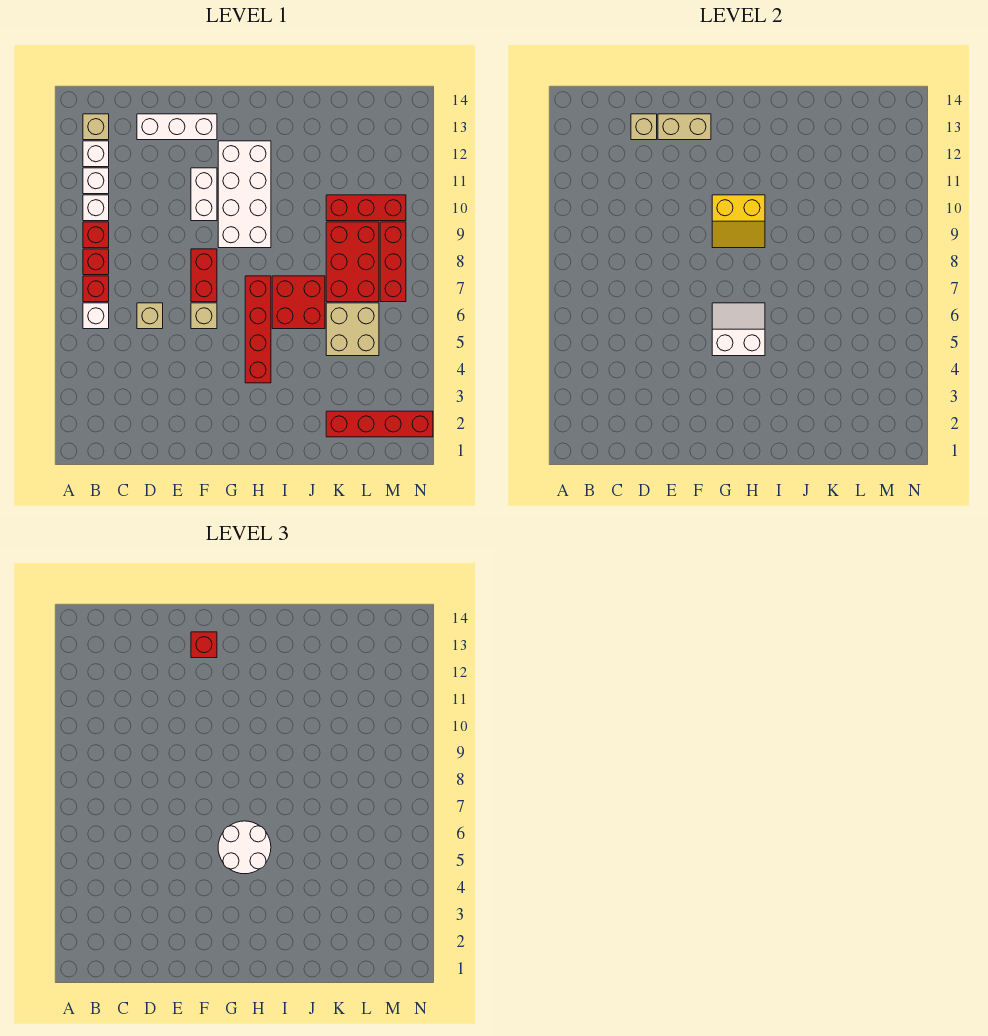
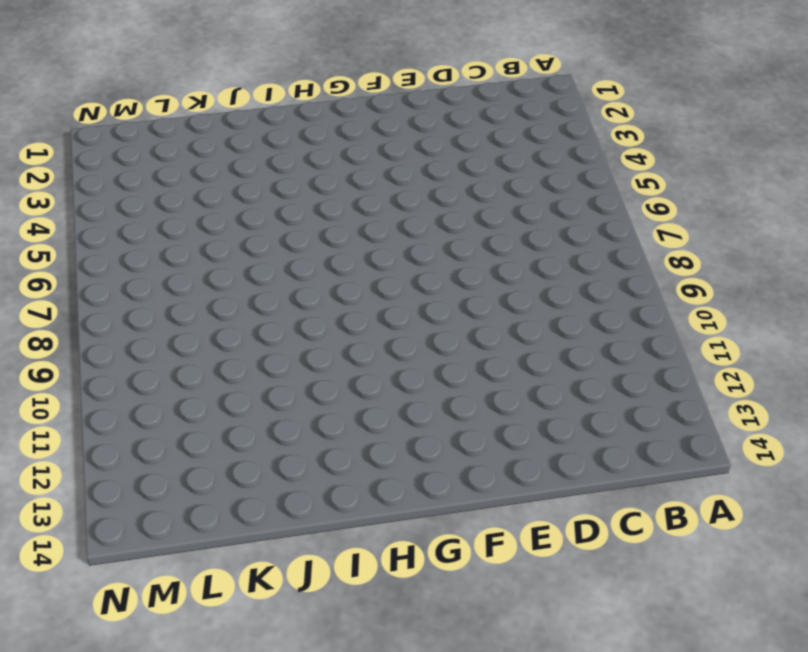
none -> white 1x1 brick [83,303,109,329]
none -> red 1x1 brick [83,276,109,302]
none -> red 1x1 brick [83,249,109,275]

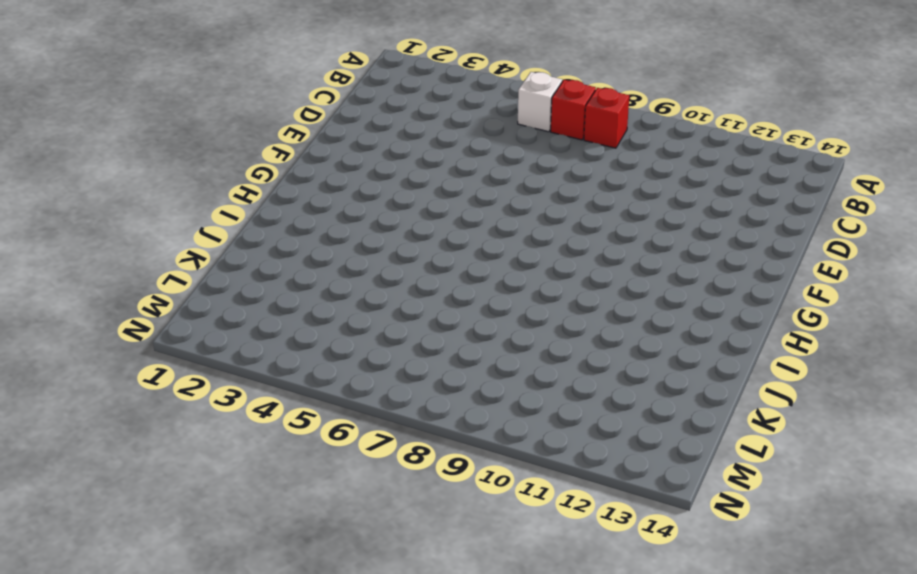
none -> red 1x1 brick [83,222,109,248]
none -> white 1x1 brick [83,195,109,221]
none -> white 1x1 brick [83,168,109,194]

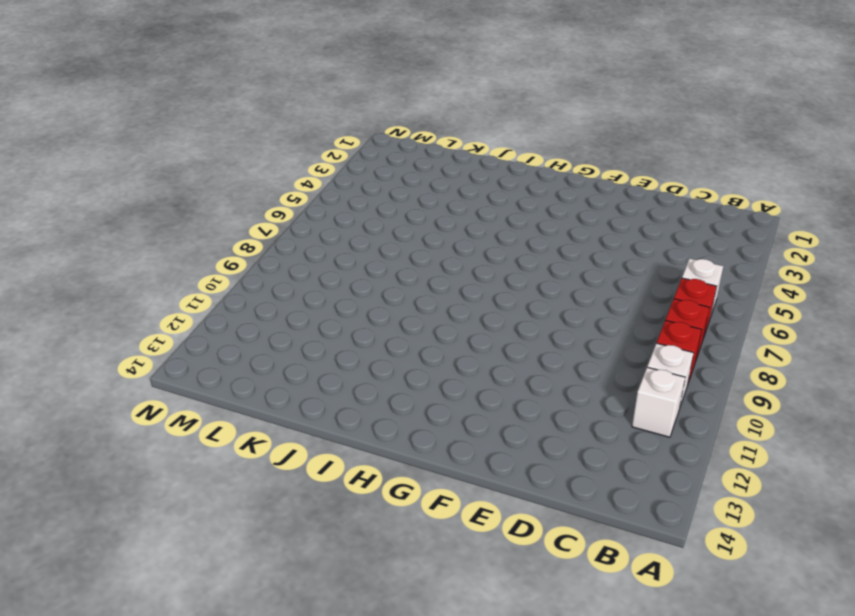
none -> white 1x1 brick [83,141,109,167]
none -> tan 1x1 brick [83,114,109,140]
none -> tan 1x1 brick [137,303,163,329]

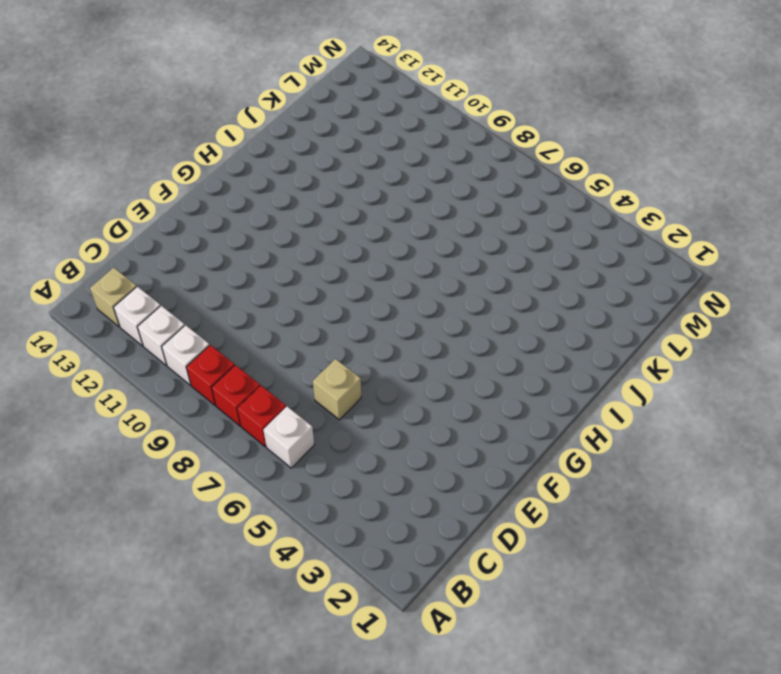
none -> white 1x3 brick [137,114,217,140]
none -> tan 1x1 brick [191,303,217,329]
none -> red 1x2 brick [191,249,217,302]

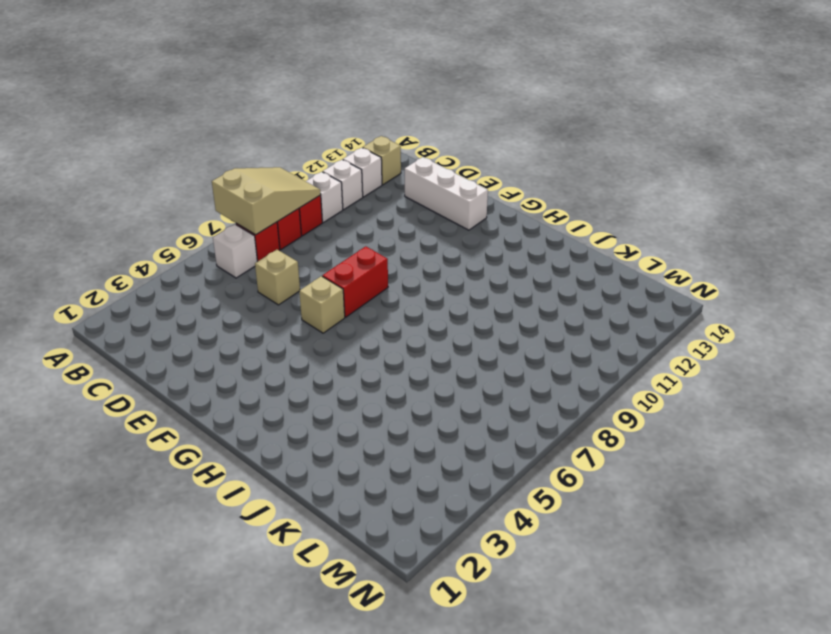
tan 2x3 slope [212,167,321,235] -> none
none -> white 1x2 brick [191,168,217,221]
none -> white 2x4 brick [218,141,271,248]
none -> red 1x4 brick [245,276,271,383]

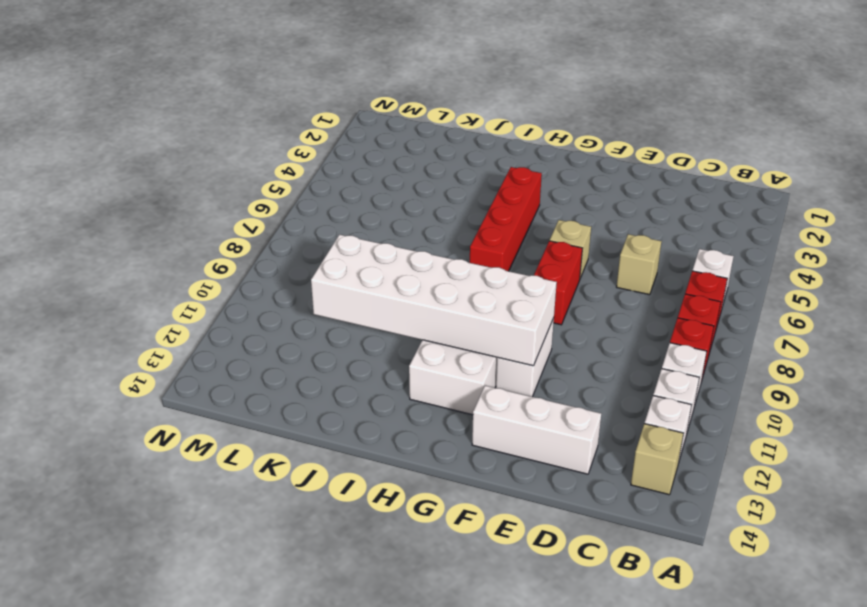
white 2x6 brick [311,235,557,366] -> yellow 2x2 slope [712,195,765,248]
none -> red 2x2 brick [272,276,325,329]
none -> red 1x4 brick [326,411,433,437]
none -> tan 2x2 brick [326,303,379,356]

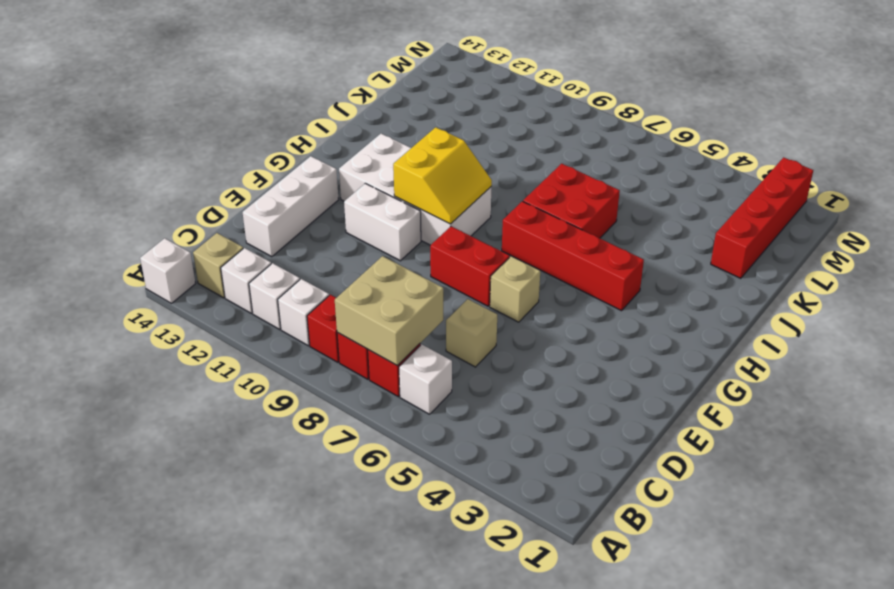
white 1x1 brick [140,238,196,303] -> none
tan 2x2 brick [335,256,443,366] -> tan 2x2 brick moved to [326,303,379,356]
none -> red 2x3 brick [326,222,379,302]
none -> red 1x3 brick [326,195,406,221]
none -> red 1x3 brick [380,222,406,302]

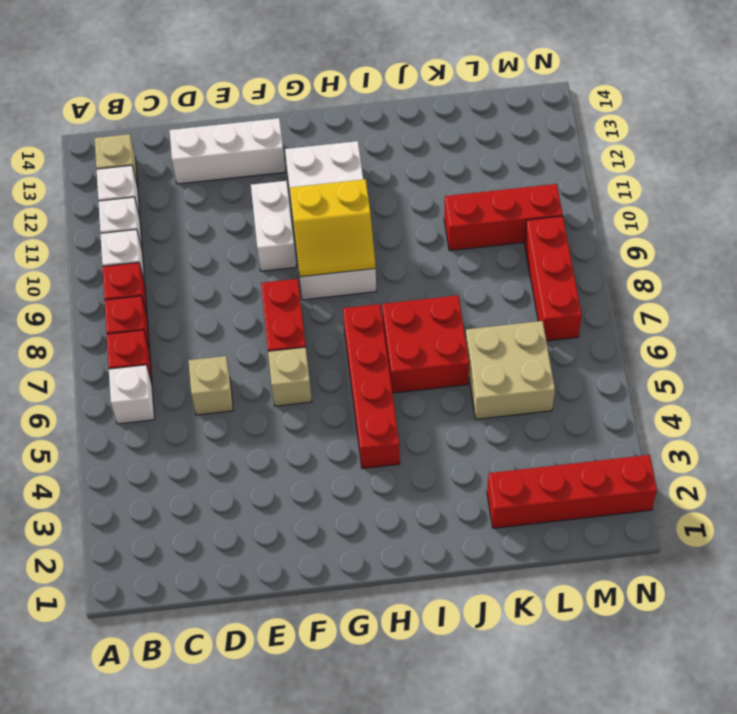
none -> red 2x3 brick [326,222,379,302]
none -> tan 1x1 brick [631,114,657,140]
none -> tan 1x2 brick [658,114,711,140]

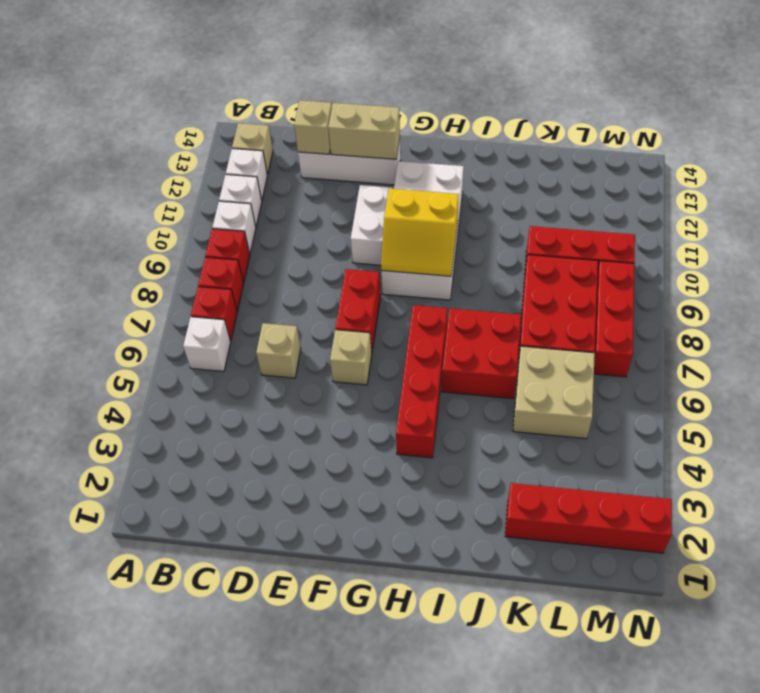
none -> white 2x2 slope [712,303,765,356]
none -> red 1x1 brick [191,632,217,658]
none -> white 2x2 round brick [218,821,271,874]

